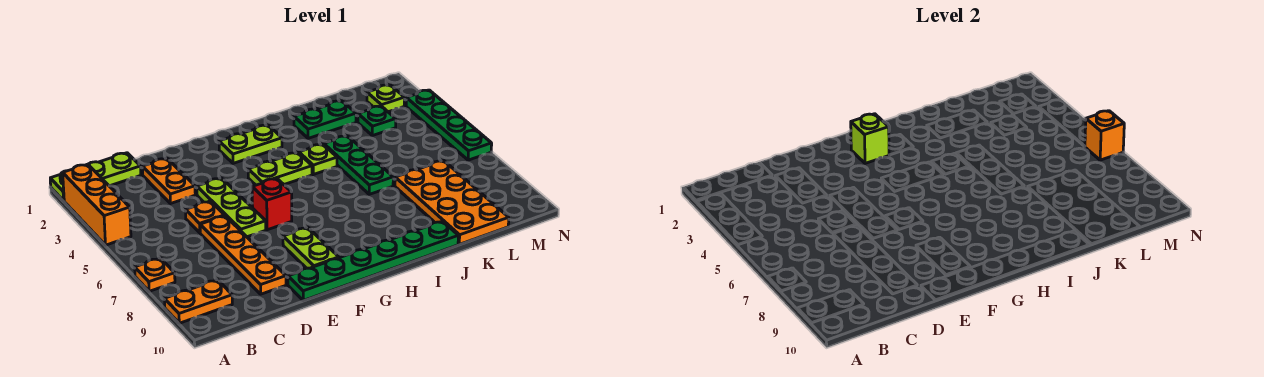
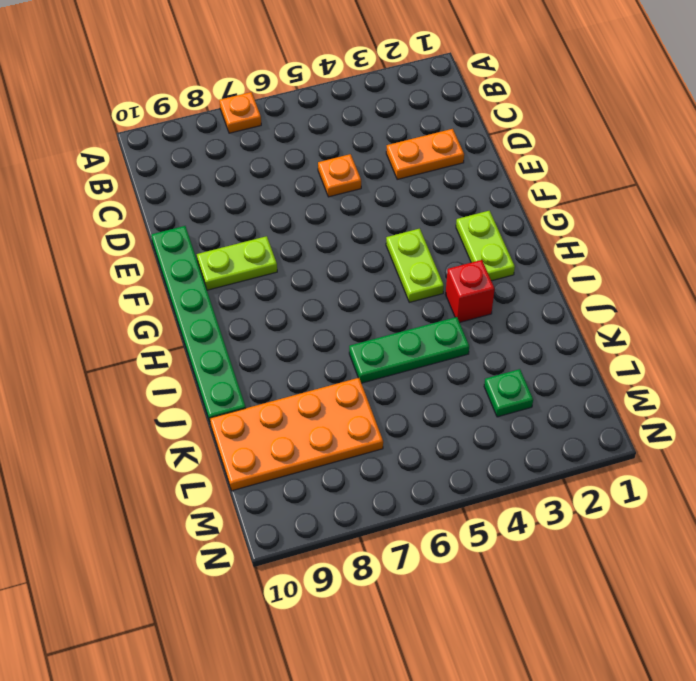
red 1x1 brick [446,260,495,322] -> red 1x1 brick moved to [252,178,292,230]
none -> lime 1x3 plate [50,153,141,201]
none -> orange 1x3 brick [63,164,131,245]
none -> orange 1x2 plate [165,280,232,323]

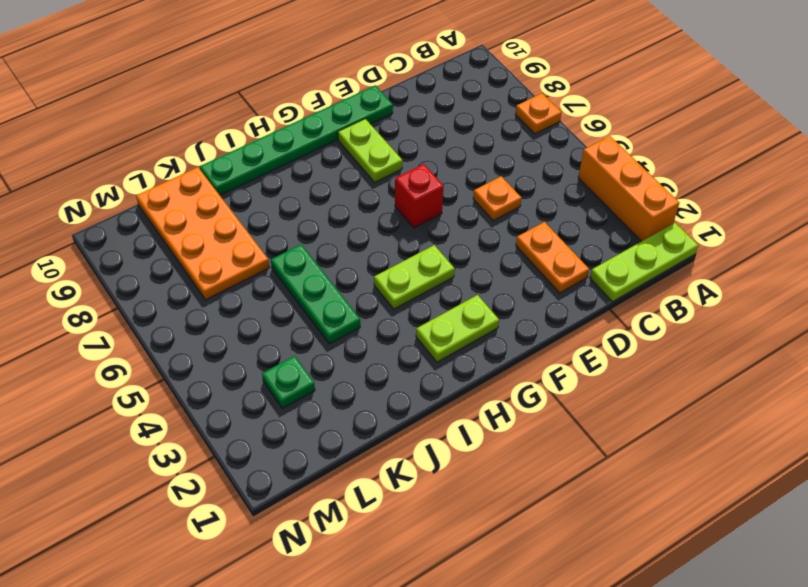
none -> orange 1x2 plate [165,280,232,323]
none -> orange 1x4 plate [200,216,286,294]
none -> lime 1x3 plate [197,178,266,237]

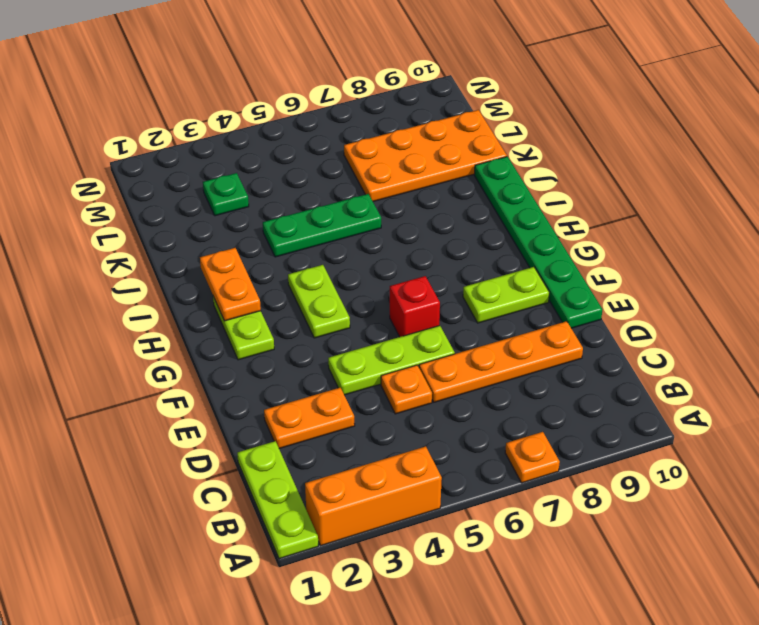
orange 1x2 plate [200,248,261,321] -> orange 1x2 plate moved to [165,280,232,323]
none -> lime 1x1 plate [299,144,337,175]
none -> green 1x2 plate [294,101,356,138]
none -> lime 1x1 plate [367,85,404,112]

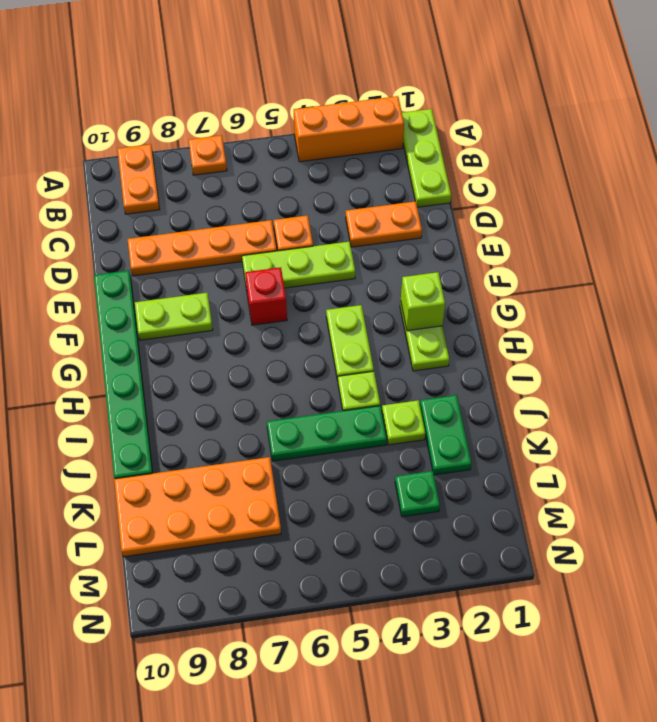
lime 1x1 plate [382,400,425,445] -> lime 1x1 plate moved to [367,85,404,112]
none -> green 1x4 plate [406,90,492,160]
none -> orange 1x1 brick [1085,111,1124,160]

